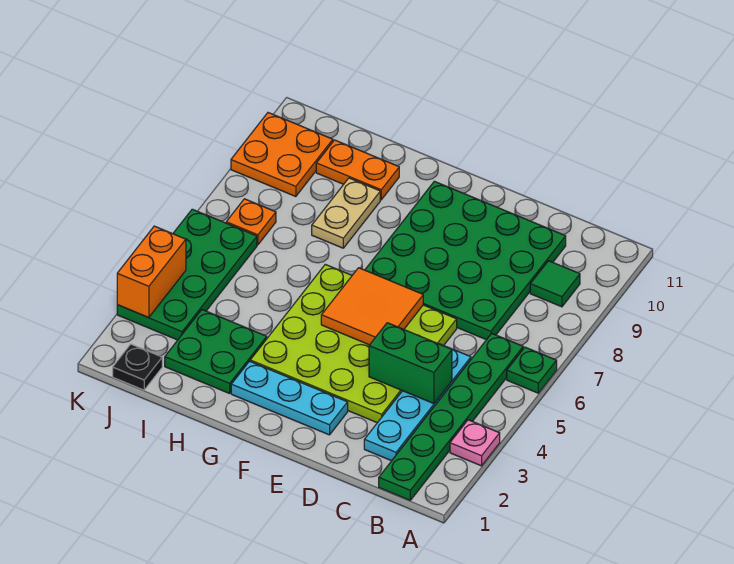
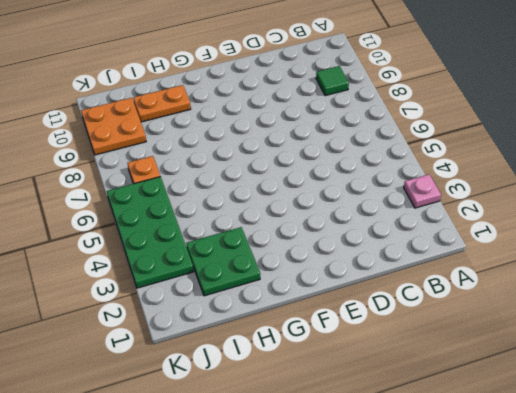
none -> green 1x1 plate [507,347,557,393]
none -> green 1x6 plate [379,333,523,500]
none -> cyan 1x4 plate [364,344,471,461]

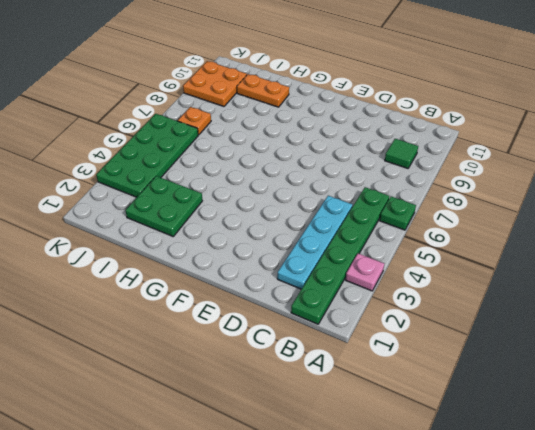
none -> green 4x4 plate [365,181,566,340]
none -> lime 4x4 plate [250,264,457,423]
none -> cyan 1x3 plate [231,361,348,435]

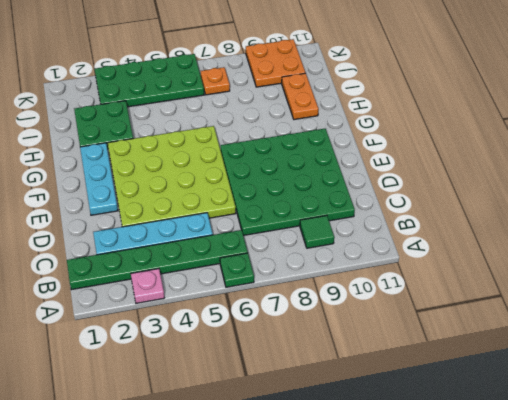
none -> tan 1x2 plate [312,178,380,248]
none -> black 1x1 plate [113,344,162,390]
none -> green 1x2 brick [369,323,452,404]

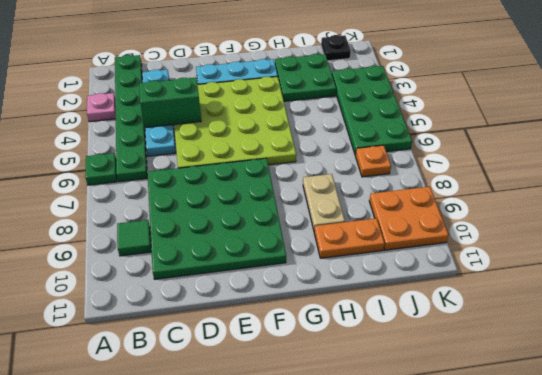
none -> orange 2x2 tile [321,268,423,345]
none -> orange 1x2 brick [117,226,186,318]

